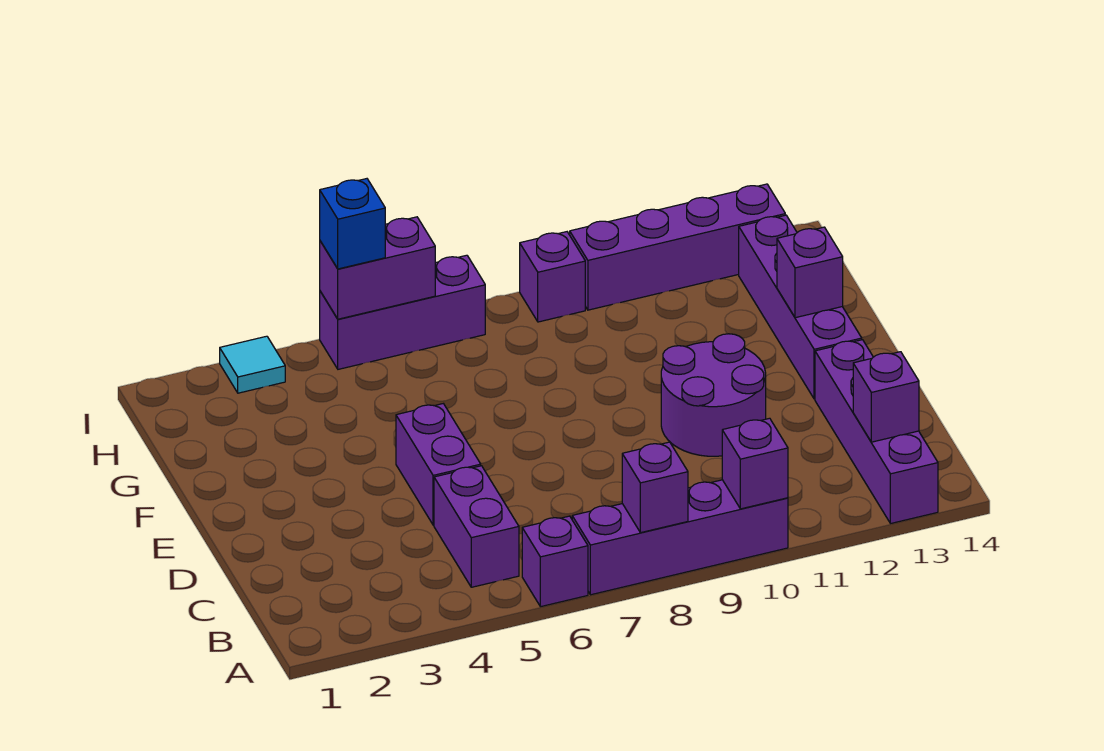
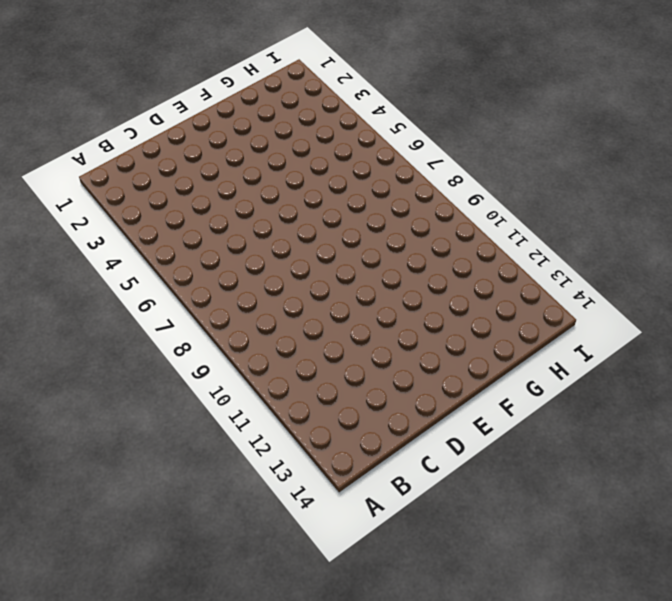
none -> purple 1x1 brick [522,516,588,607]
none -> purple 1x4 brick [572,480,788,595]
none -> purple 1x4 brick [815,340,938,524]

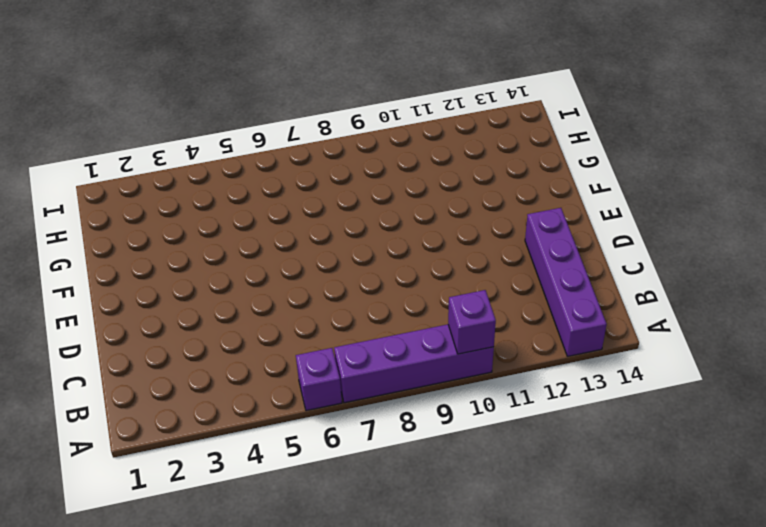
none -> purple 1x2 brick [434,466,519,587]
none -> purple 1x2 brick [396,404,481,525]
none -> purple 2x2 round brick [661,334,766,456]

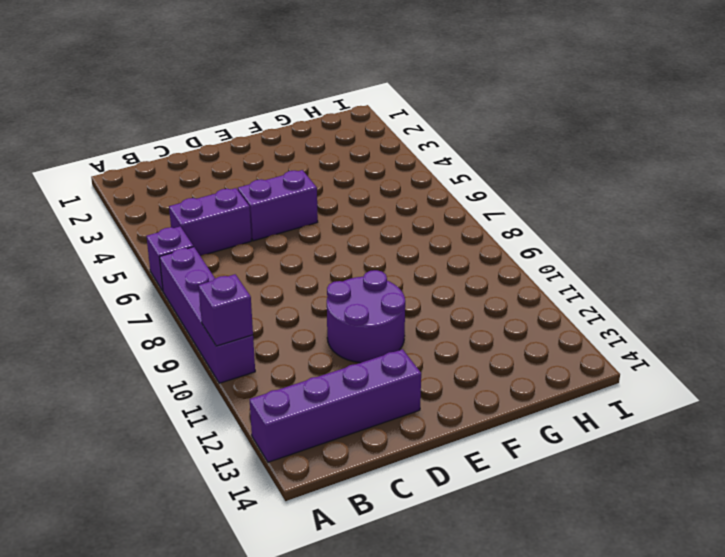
none -> purple 1x4 brick [739,215,862,399]
none -> cyan 1x1 tile [220,336,285,393]
none -> purple 1x3 brick [320,255,485,369]

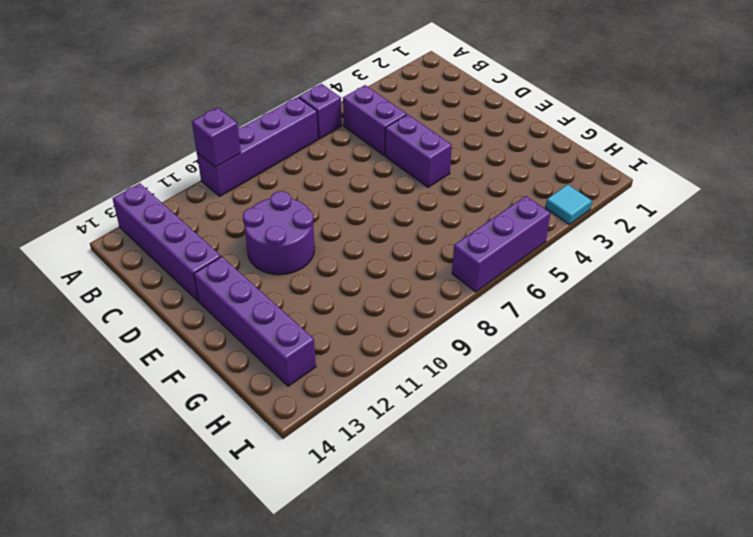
none -> purple 1x1 brick [520,232,585,322]
none -> purple 1x4 brick [570,184,785,310]
none -> purple 1x1 brick [622,442,688,533]

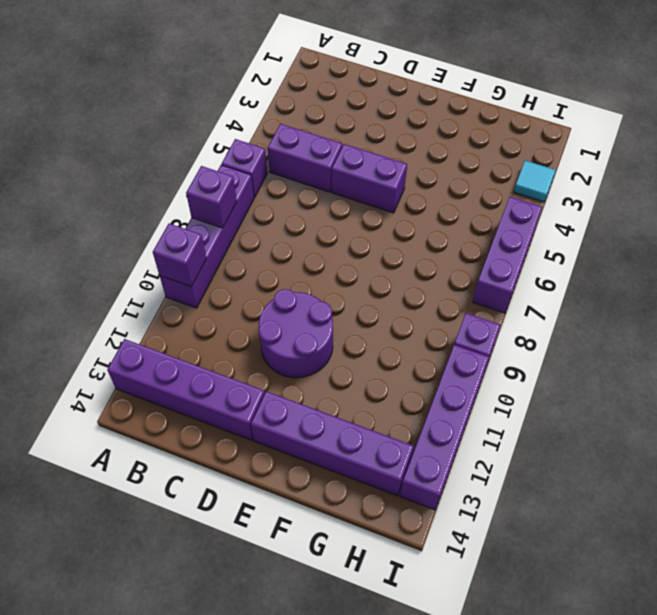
none -> purple 1x1 brick [853,352,919,442]
none -> purple 1x1 brick [777,227,843,318]
none -> purple 1x2 brick [320,217,435,319]

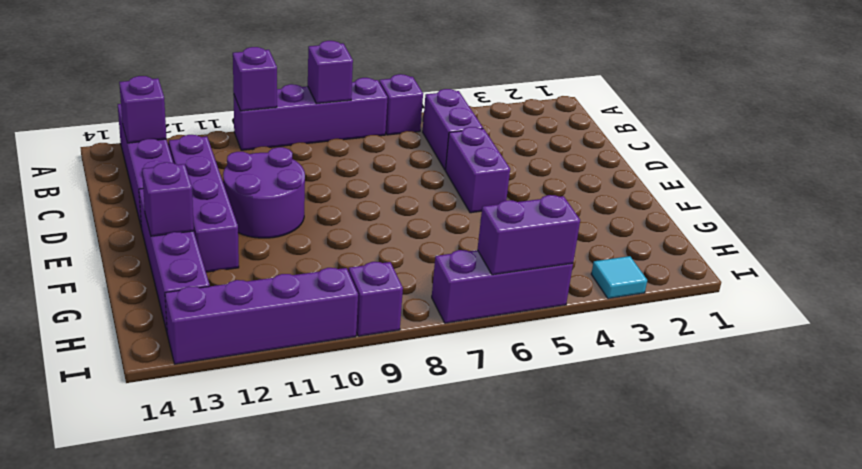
purple 1x4 brick [169,135,239,272] -> none
none -> blue 1x1 brick [320,179,385,269]

